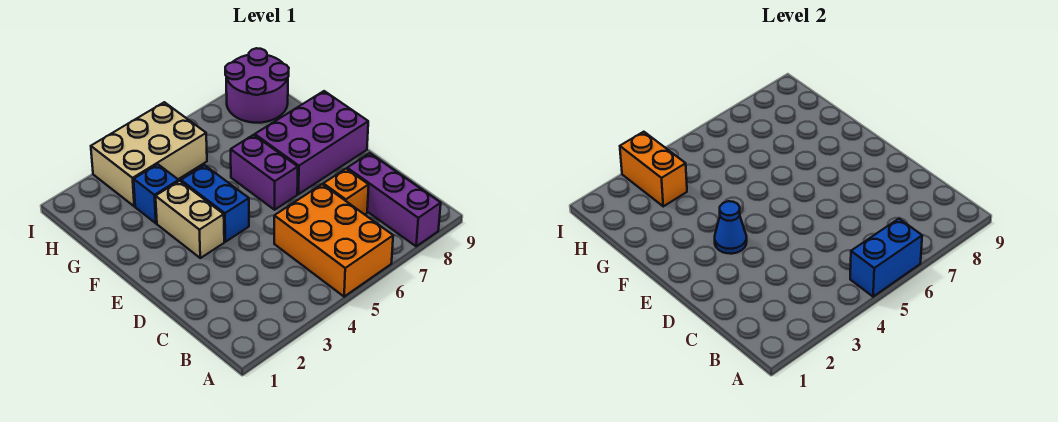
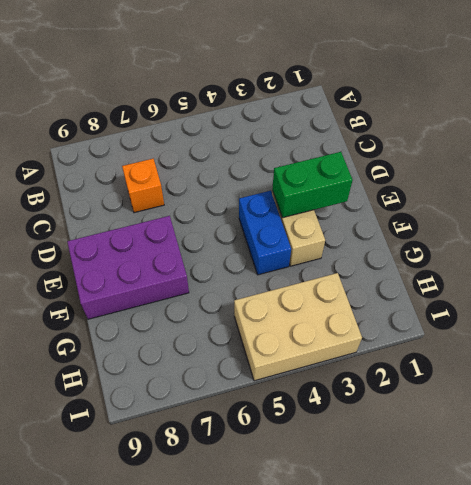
green 1x2 brick [272,152,353,218] -> blue 1x1 cone [715,201,747,254]
none -> orange 2x3 brick [274,184,393,297]
none -> purple 1x3 brick [347,153,441,246]
none -> purple 1x2 brick [231,135,298,210]

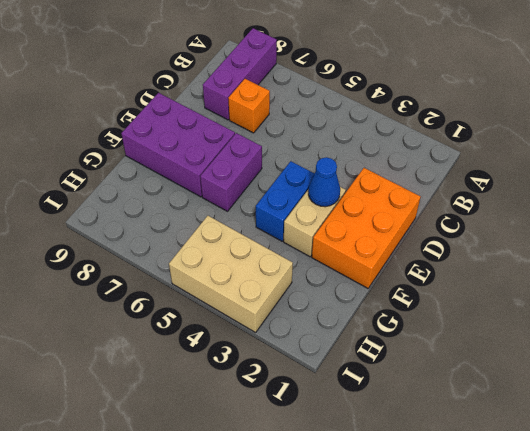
orange 2x3 brick [312,168,421,288] -> orange 2x3 brick moved to [274,184,393,297]
none -> blue 1x1 brick [134,164,179,223]
none -> purple 2x2 round brick [225,48,289,123]
none -> blue 1x2 brick [850,219,922,297]

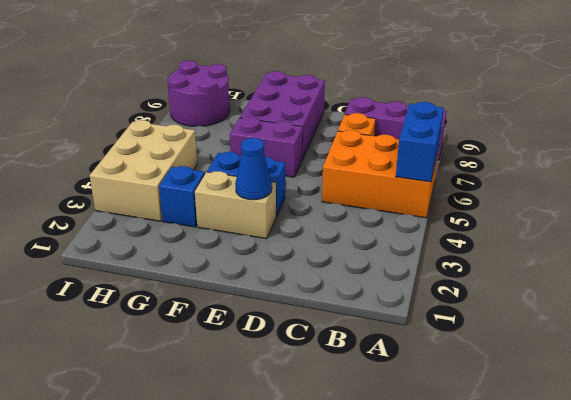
none -> orange 1x2 brick [620,132,687,206]

